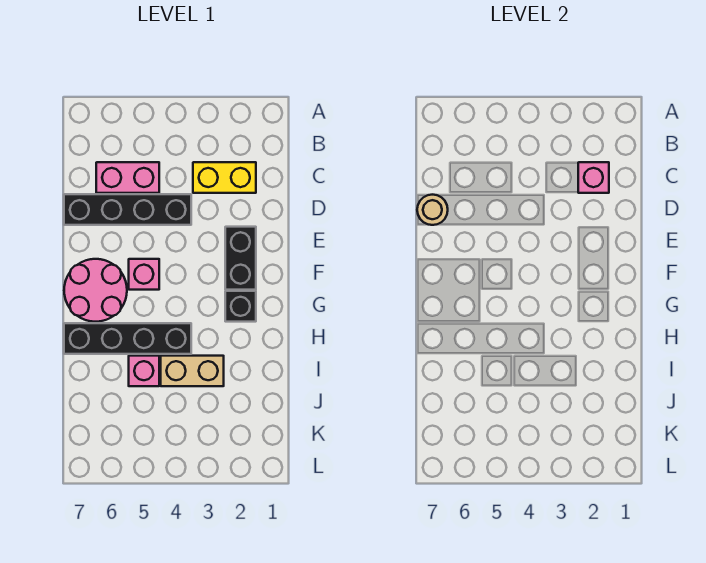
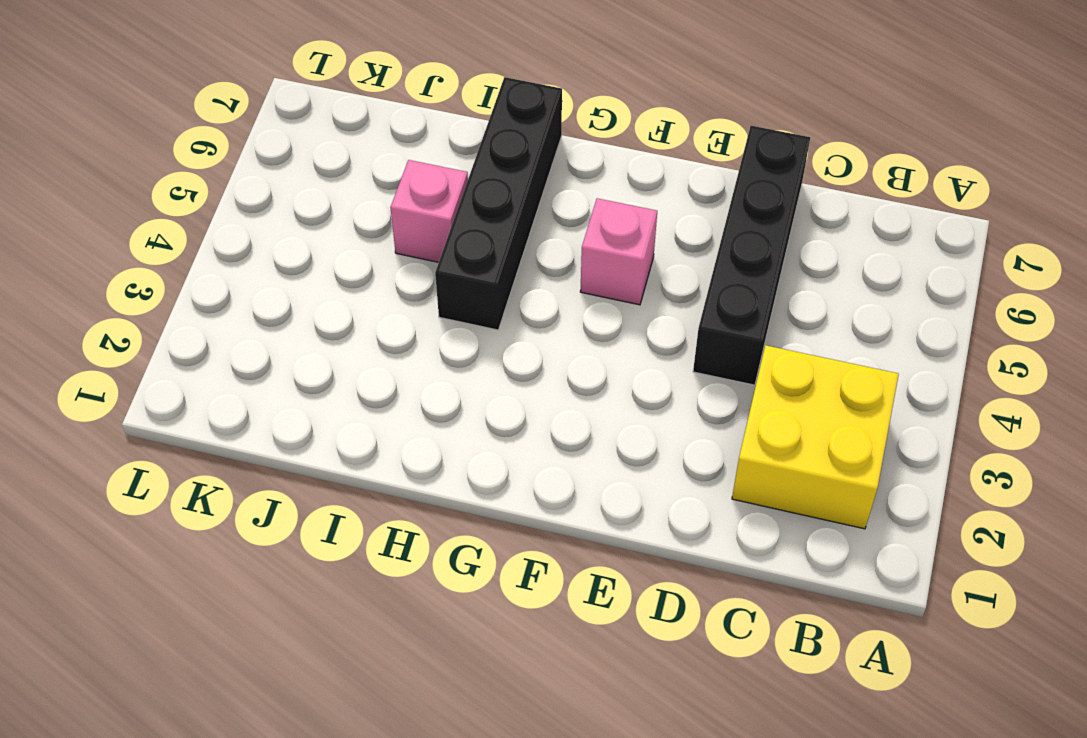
yellow 2x2 brick [732,345,899,529] -> yellow 1x2 brick [193,162,256,193]
none -> pink 1x2 brick [96,162,159,193]
none -> black 1x2 brick [225,227,256,290]
none -> pink 2x2 round brick [64,259,127,322]

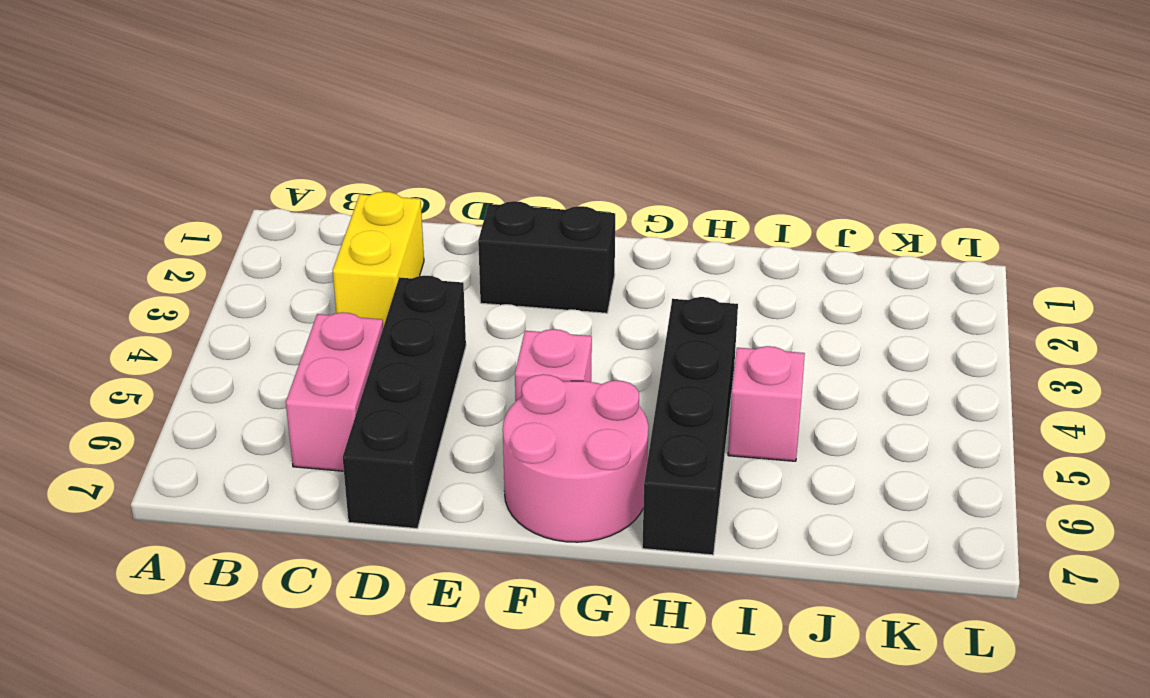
none -> black 1x1 brick [225,291,256,322]
none -> tan 1x2 brick [161,356,224,386]
none -> pink 1x1 brick [578,162,609,193]

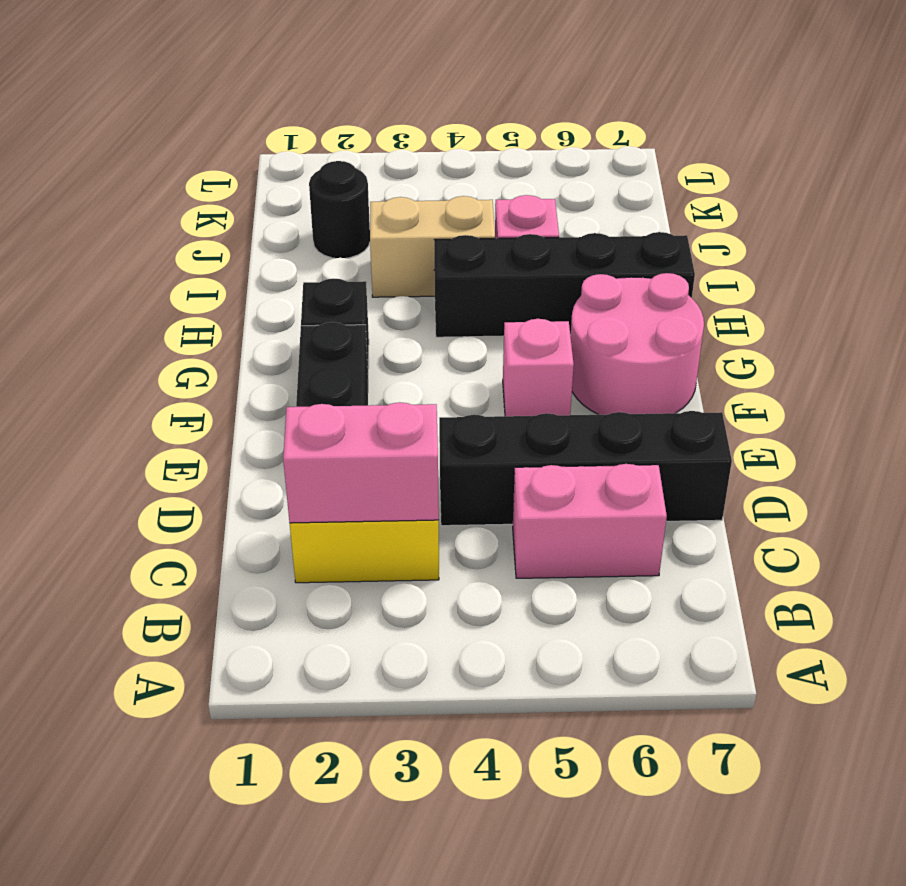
pink 1x2 brick [283,402,439,523] -> pink 1x1 brick [578,162,609,193]
black 1x1 round brick [309,161,370,258] -> none
none -> tan 1x1 round brick [417,195,448,225]

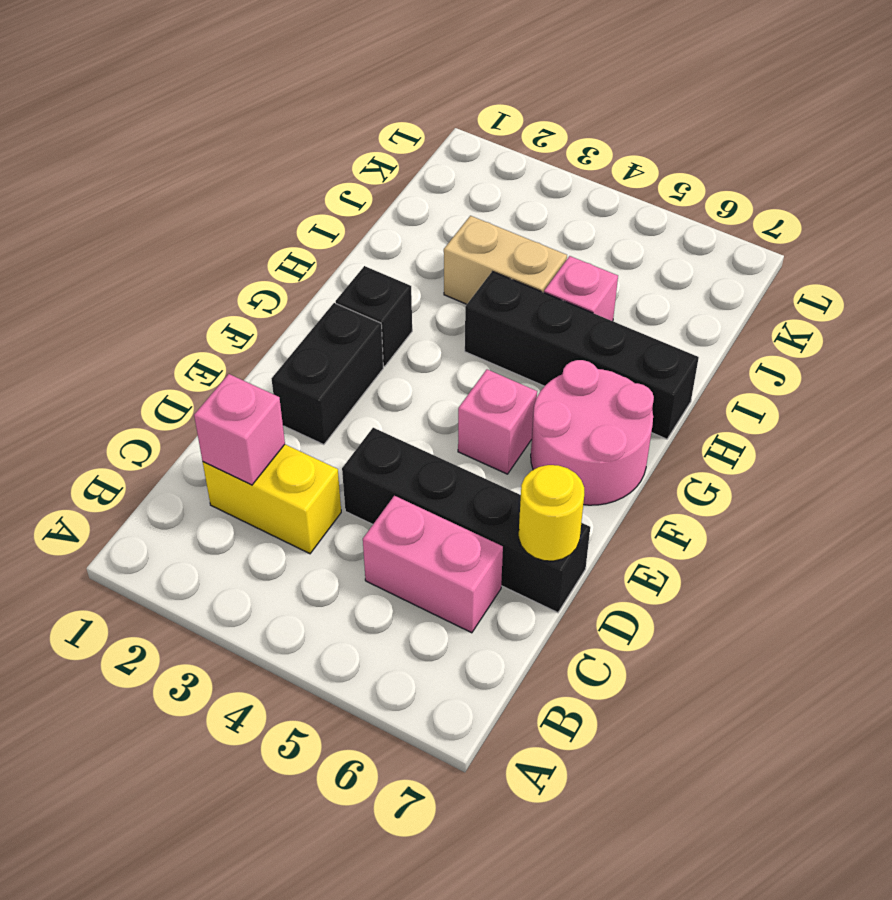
yellow 1x1 round brick [519,465,584,561] -> tan 1x1 round brick [417,195,448,225]

